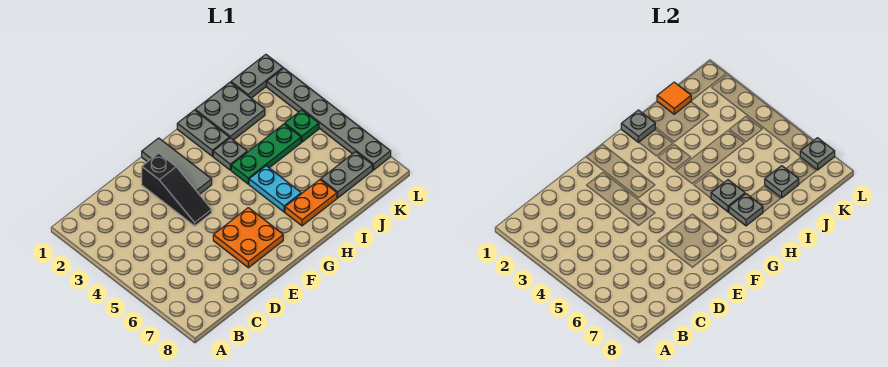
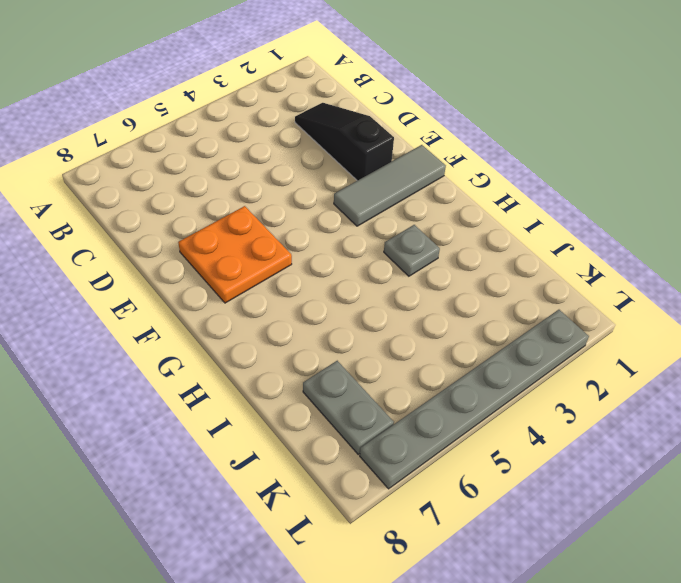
black 1x3 slope [295,103,394,181] -> black 1x3 slope turned to [142,153,212,226]
none -> grey 1x2 plate [177,110,229,156]
none -> green 1x3 plate [231,124,301,184]
none -> cyan 1x2 plate [249,166,301,212]

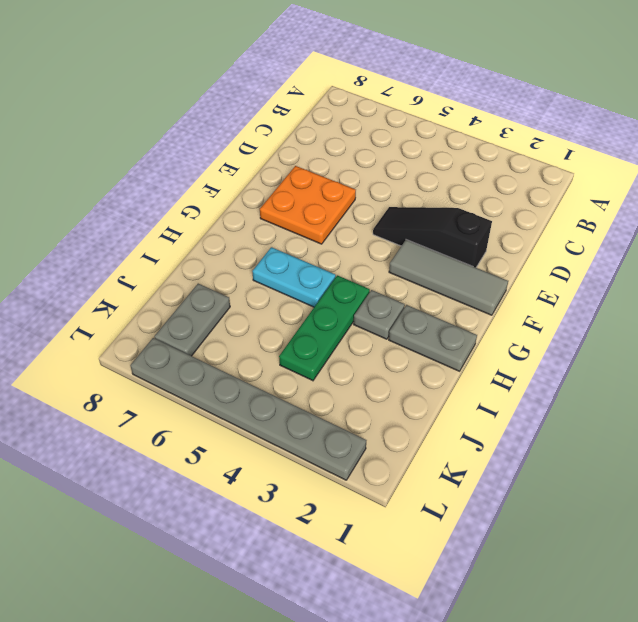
none -> orange 1x2 plate [285,180,337,226]
none -> grey 2x2 plate [195,82,265,140]
none -> grey 1x2 plate [231,54,283,98]

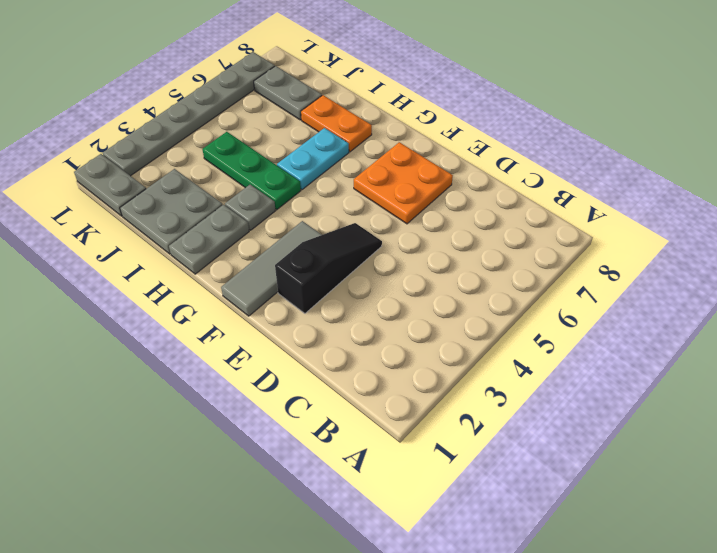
none -> green 1x1 plate [285,110,319,142]
none -> grey 1x1 plate [621,110,655,142]
none -> grey 1x1 plate [711,180,745,212]

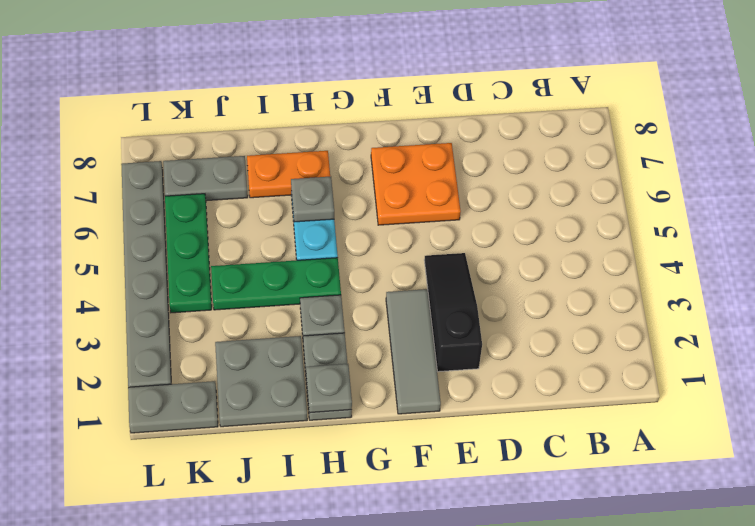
green 1x3 plate [165,194,212,313] -> green 1x1 plate [285,110,319,142]
none -> grey 1x1 plate [729,194,763,226]
none -> orange 1x1 tile [657,82,691,114]
none -> grey 1x1 plate [765,166,799,198]

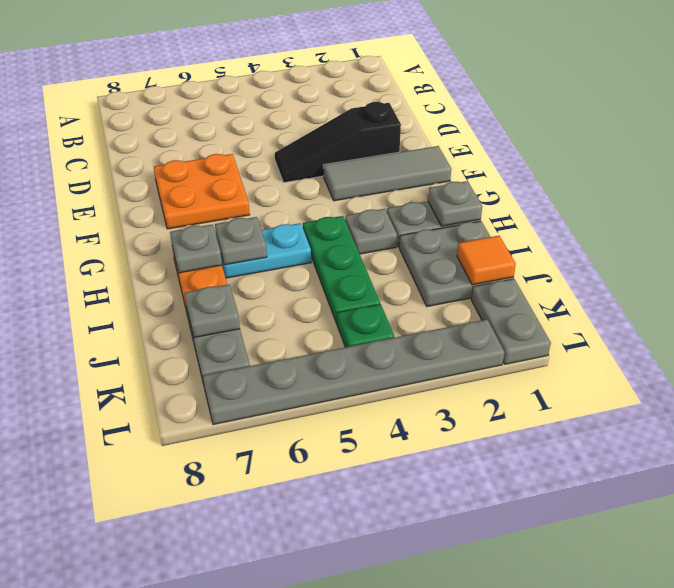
none -> grey 1x1 plate [800,138,835,170]

